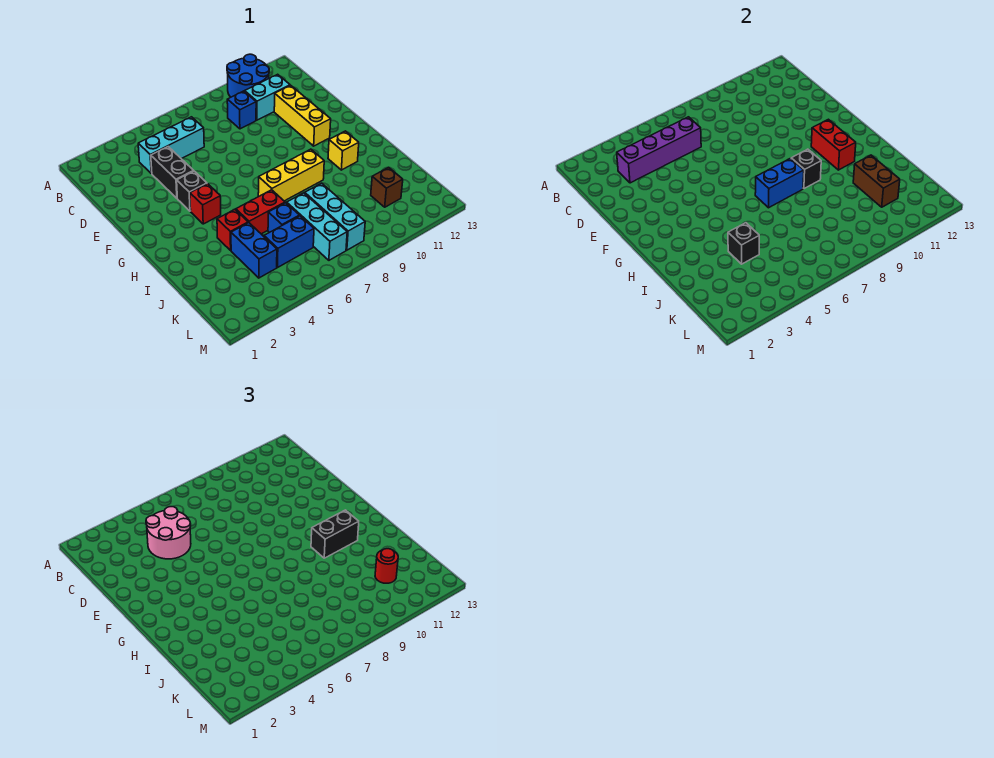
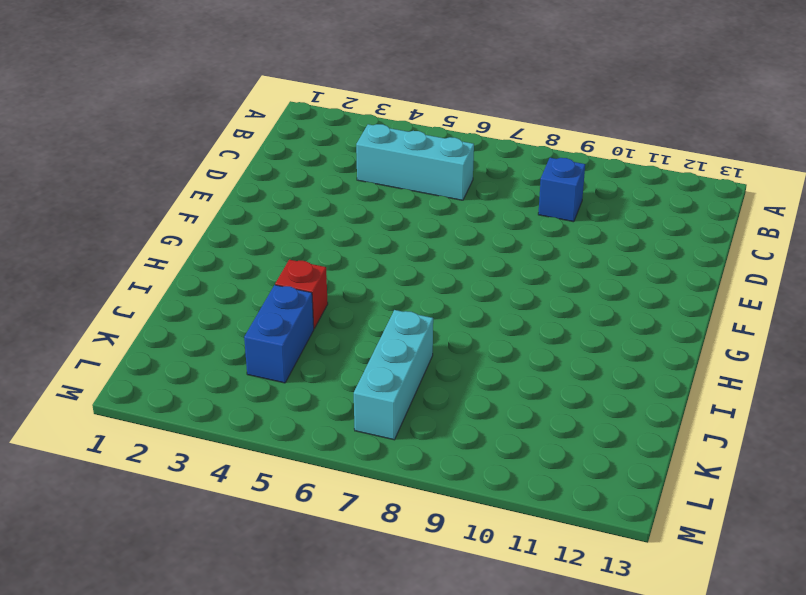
none -> blue 2x2 round brick [227,54,269,97]
none -> cyan 1x2 brick [245,74,290,120]
none -> black 1x2 brick [151,147,193,198]

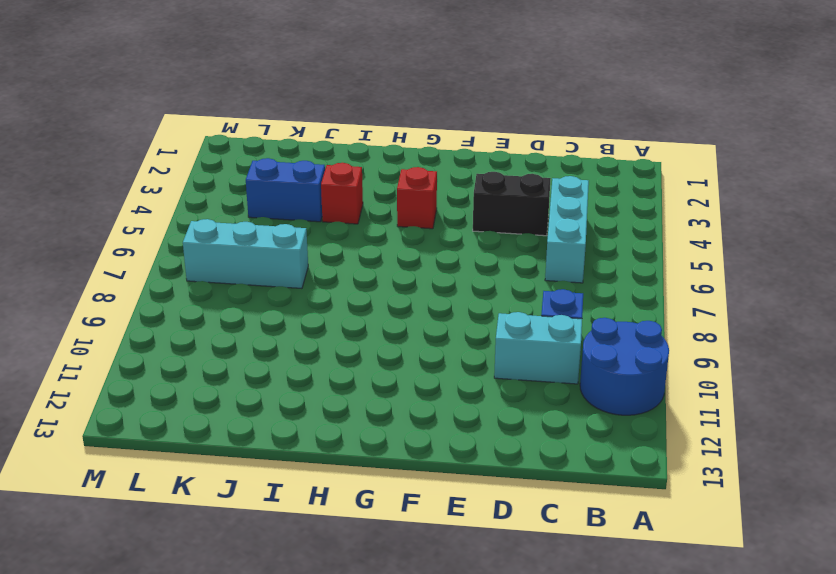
cyan 1x2 brick [494,312,582,384] -> cyan 1x2 brick turned to [245,74,290,120]
none -> yellow 1x3 brick [274,85,331,146]
none -> black 1x1 brick [177,171,207,211]
none -> yellow 1x3 brick [258,149,324,201]

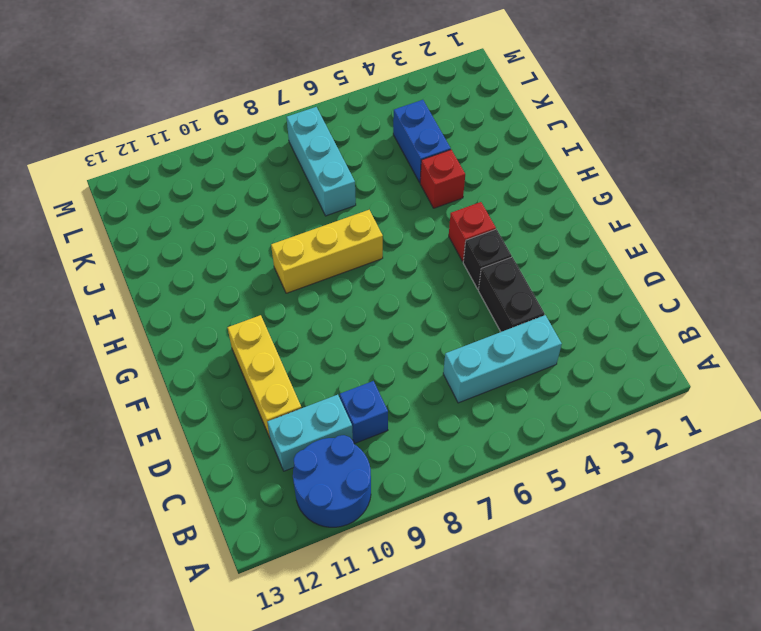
none -> yellow 1x1 brick [328,131,359,170]
none -> red 1x2 brick [236,190,285,234]
none -> blue 1x1 brick [268,203,299,233]

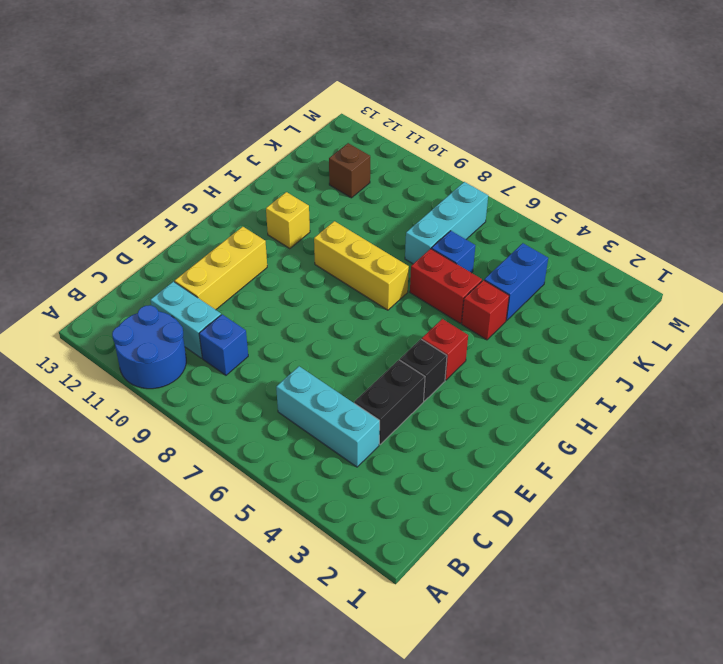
none -> cyan 1x3 brick [305,183,365,250]
none -> blue 1x2 brick [264,216,314,267]
none -> purple 1x4 brick [617,117,701,183]

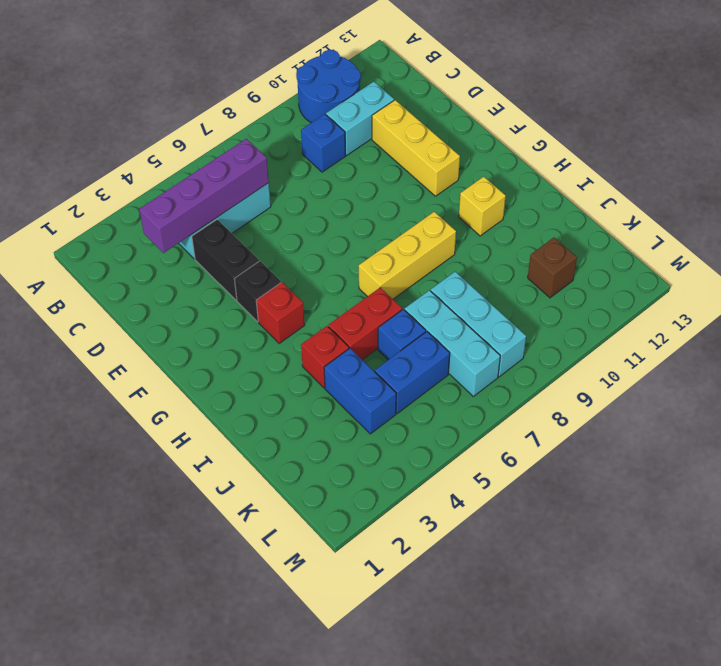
none -> red 1x2 brick [811,119,856,170]
none -> blue 1x2 brick [755,158,804,208]
none -> black 1x1 brick [791,149,821,189]

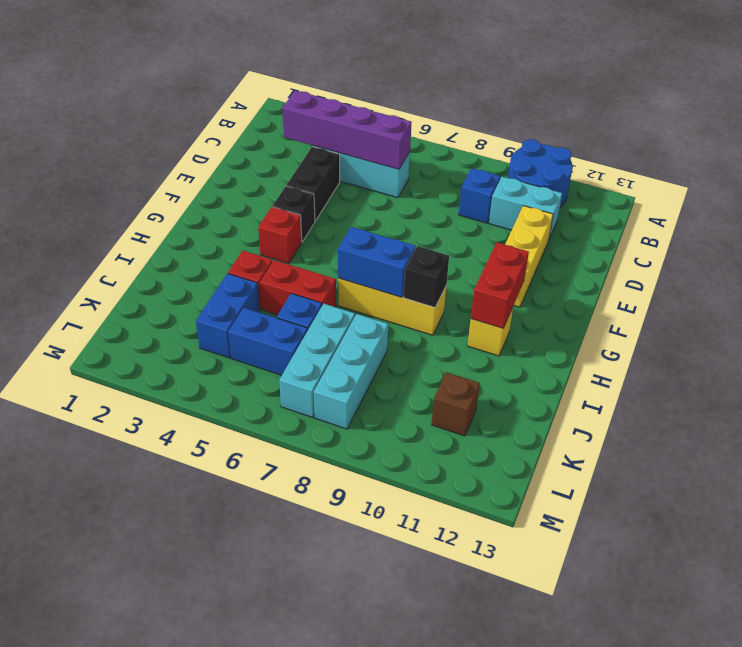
none -> black 1x1 brick [728,223,759,264]
none -> brown 1x2 brick [853,155,900,207]
none -> pink 2x2 round brick [146,507,191,559]

